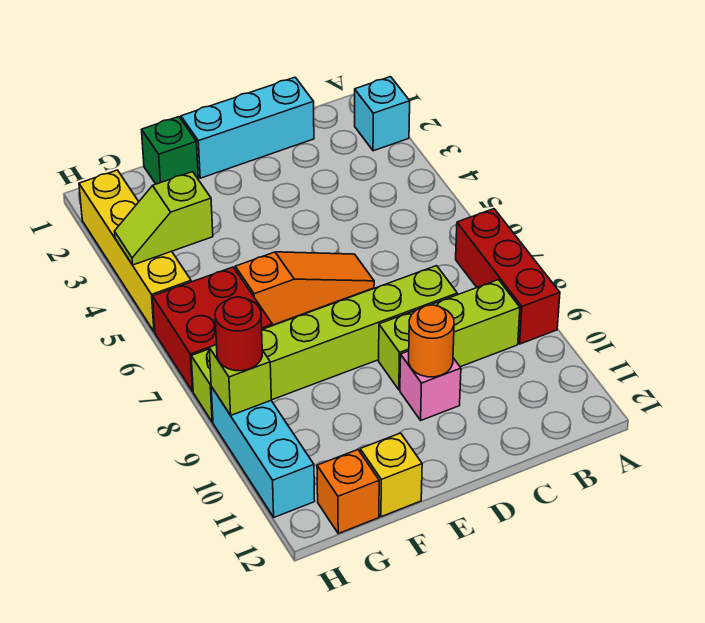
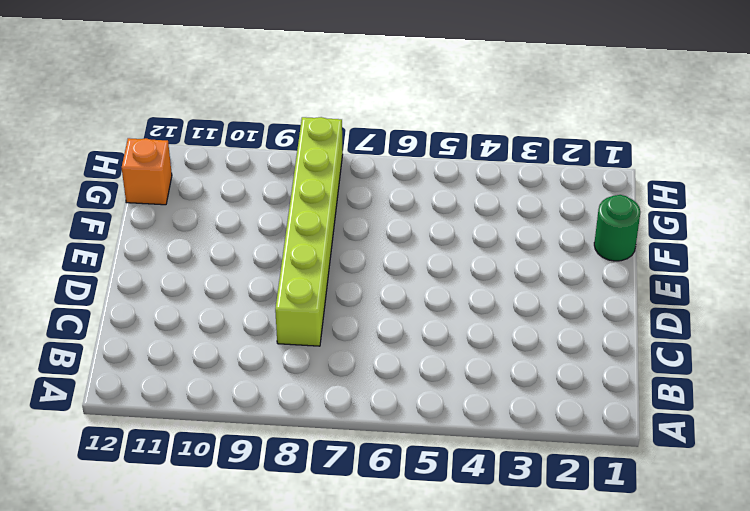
green 1x1 round brick [594,195,640,261] -> green 1x1 brick [142,117,198,184]
none -> cyan 1x1 brick [355,77,410,151]
none -> red 1x3 brick [456,209,560,344]
none -> lime 1x3 brick [379,280,520,390]

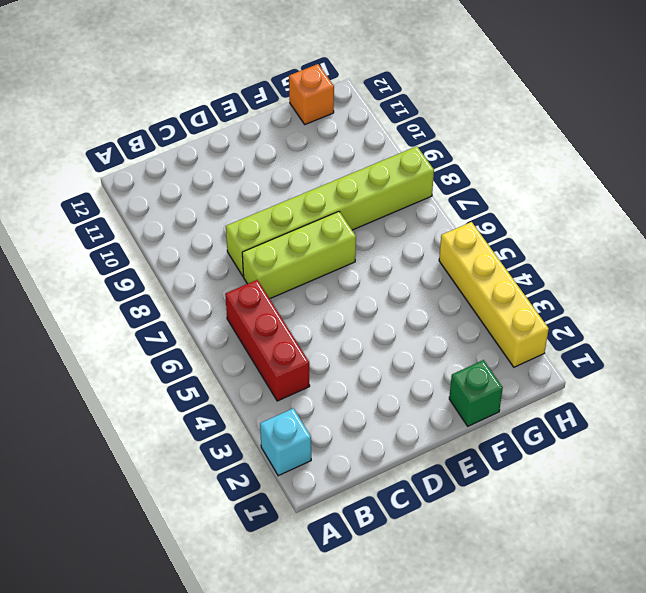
red 1x3 brick [225,280,310,401] -> red 1x3 brick moved to [456,209,560,344]
lime 1x3 brick [242,212,356,299] -> lime 1x3 brick moved to [379,280,520,390]
none -> cyan 1x3 brick [181,77,314,178]
none -> orange 1x3 slope [235,252,374,325]
none -> pink 1x1 brick [400,351,461,420]

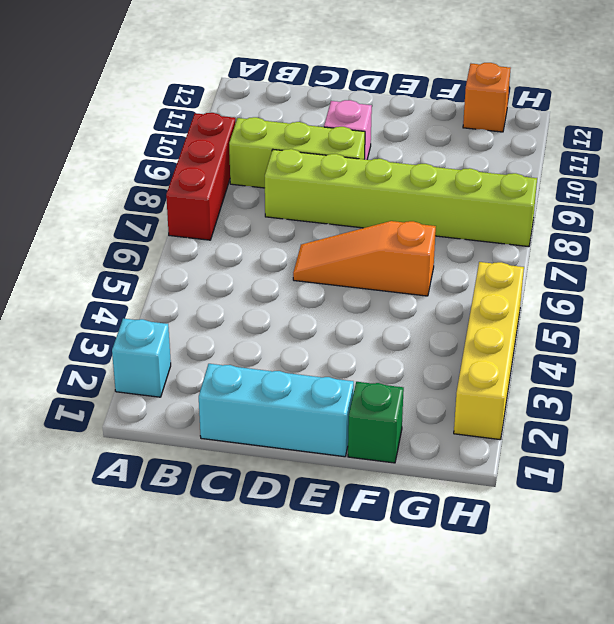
none -> yellow 1x1 brick [360,433,422,517]
none -> red 2x2 brick [152,267,272,391]
none -> cyan 1x3 brick [211,387,315,517]

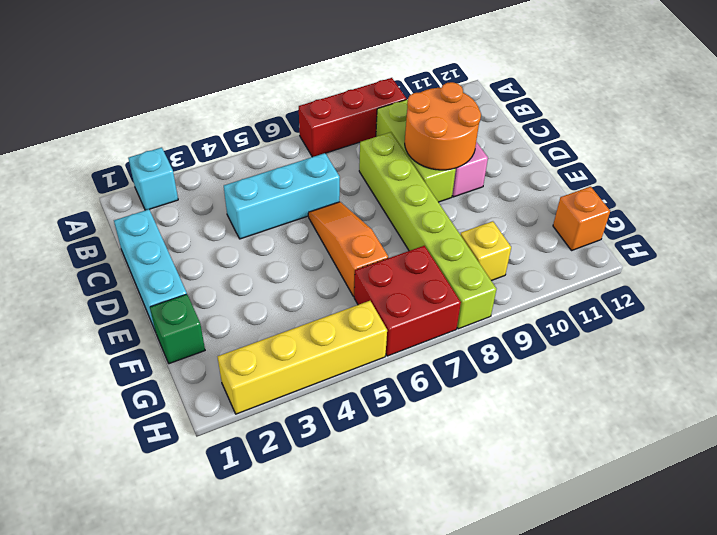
cyan 1x3 brick [224,153,340,239] -> cyan 1x3 brick moved to [211,387,315,517]
orange 2x2 round brick [405,82,481,170] -> orange 1x1 round brick [409,305,454,377]
yellow 1x1 brick [461,221,511,281] -> yellow 1x1 brick moved to [360,433,422,517]
none -> lime 1x2 slope [114,172,213,265]
none -> lime 1x1 brick [209,345,271,415]
none -> red 1x1 round brick [215,297,262,371]

